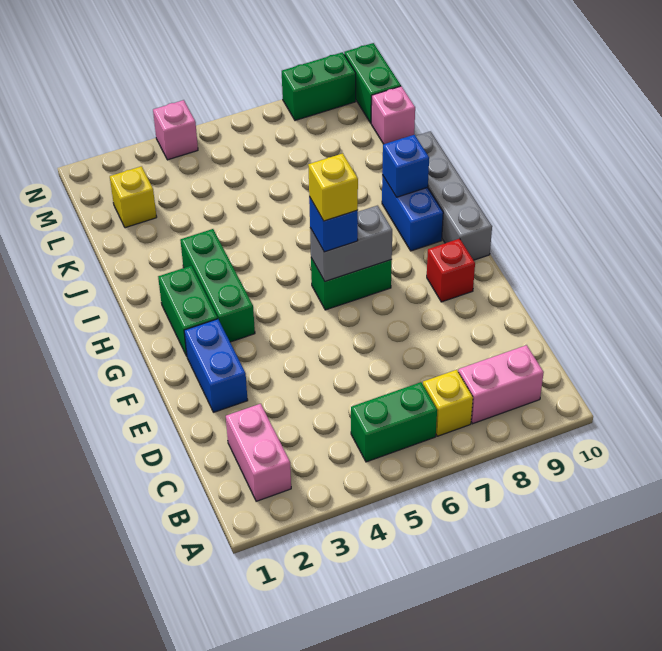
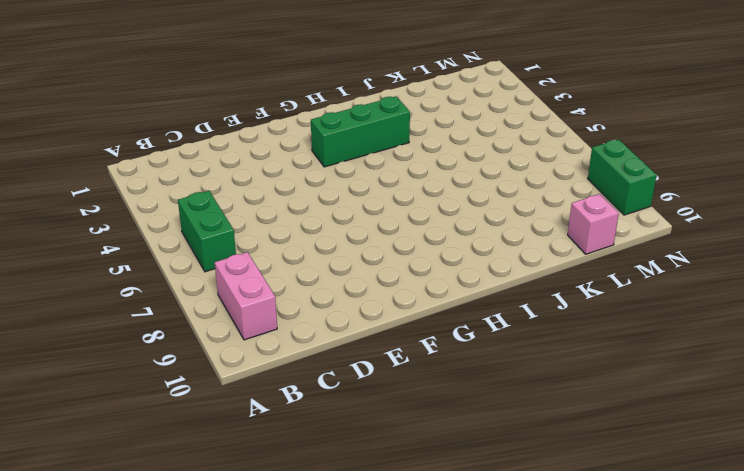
none -> pink 1x2 brick [226,404,291,501]
none -> yellow 1x1 brick [423,370,473,436]
none -> blue 1x2 brick [184,319,248,412]

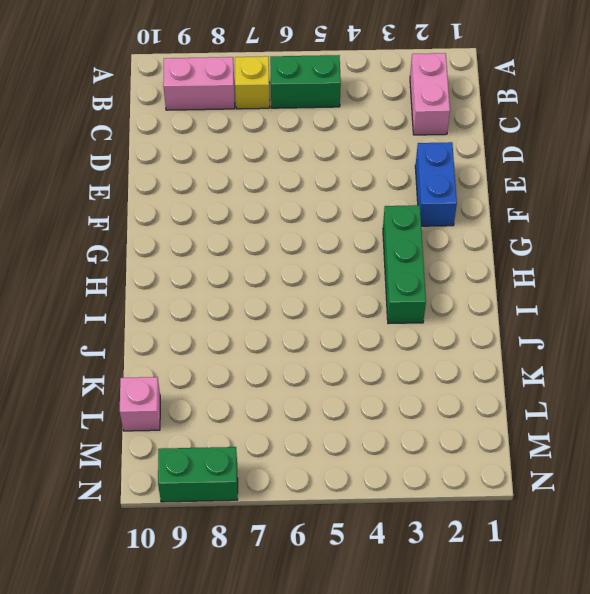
none -> red 1x1 brick [427,239,475,302]
none -> green 1x2 brick [158,266,218,356]
none -> green 1x2 brick [311,258,392,310]

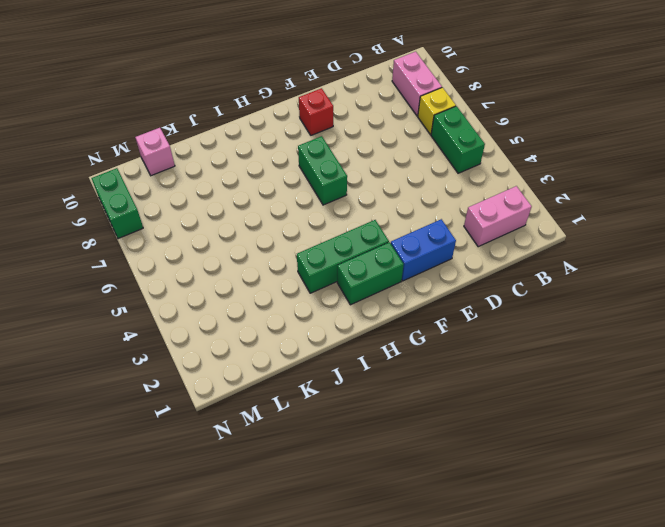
none -> grey 1x4 brick [416,131,492,260]
none -> blue 1x2 brick [382,175,443,251]
none -> yellow 1x1 brick [110,166,157,228]

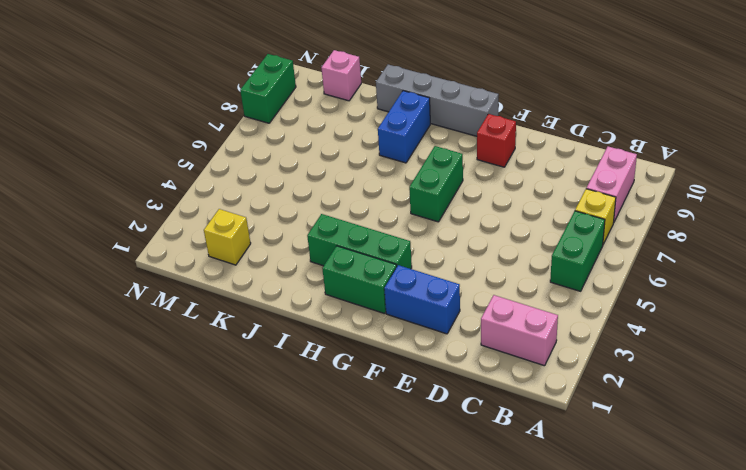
blue 1x2 brick [378,91,430,163] -> blue 1x2 brick turned to [382,175,443,251]
none -> green 1x2 brick [344,43,401,123]
none -> pink 1x1 brick [153,100,198,160]
none -> grey 1x2 brick [310,206,392,281]

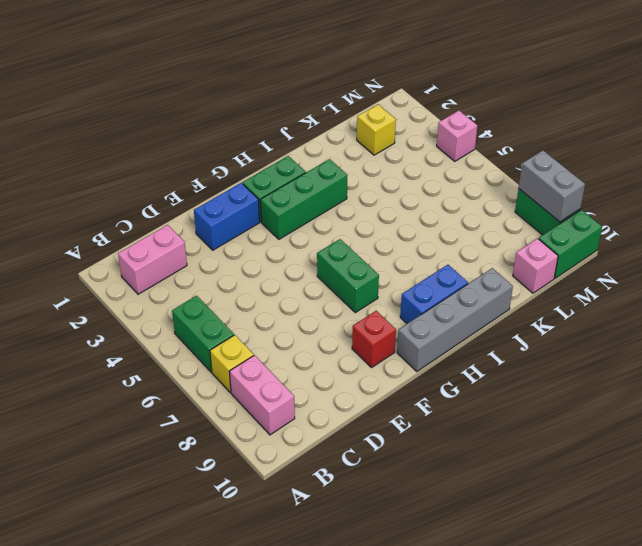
grey 1x2 brick [519,150,585,222] -> grey 1x2 brick moved to [310,206,392,281]
none -> blue 1x1 brick [382,135,429,197]
none -> blue 1x1 brick [309,197,358,252]
none -> yellow 1x1 brick [308,153,358,221]

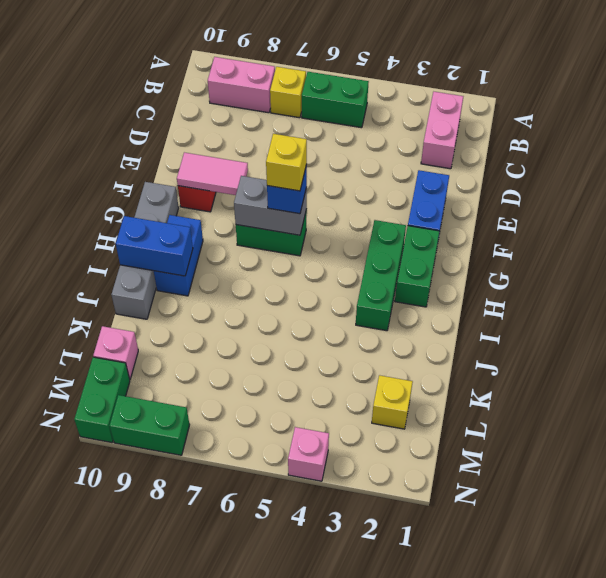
pink 1x2 tile [177,152,248,195] -> none
blue 1x2 brick [116,216,193,276] -> blue 1x1 brick [382,135,429,197]

